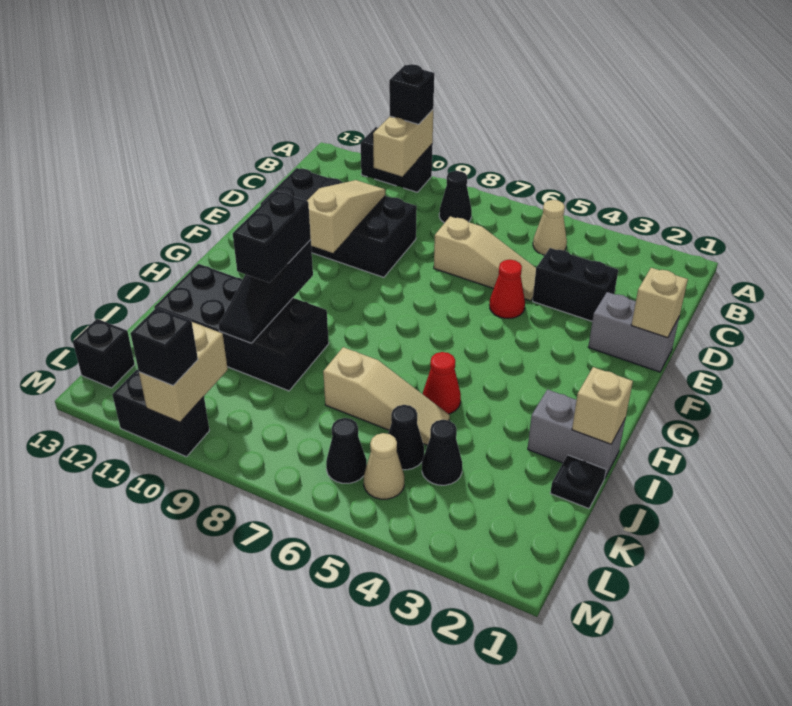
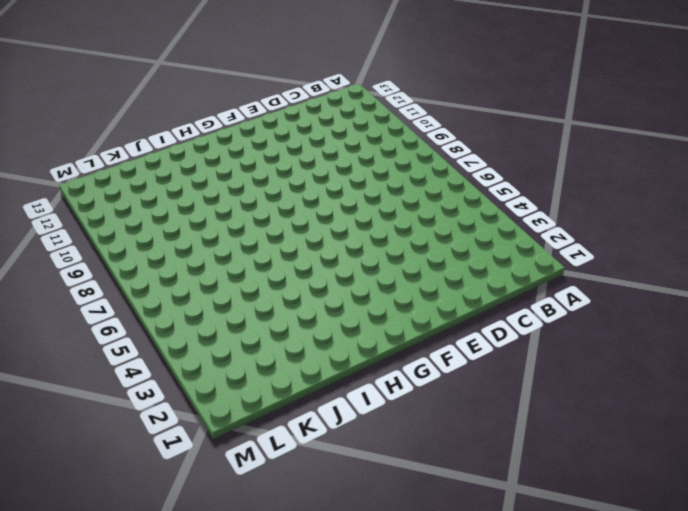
none -> black 1x2 brick [361,127,433,192]
none -> tan 1x1 cone [533,200,567,255]
none -> black 1x1 cone [439,171,472,223]

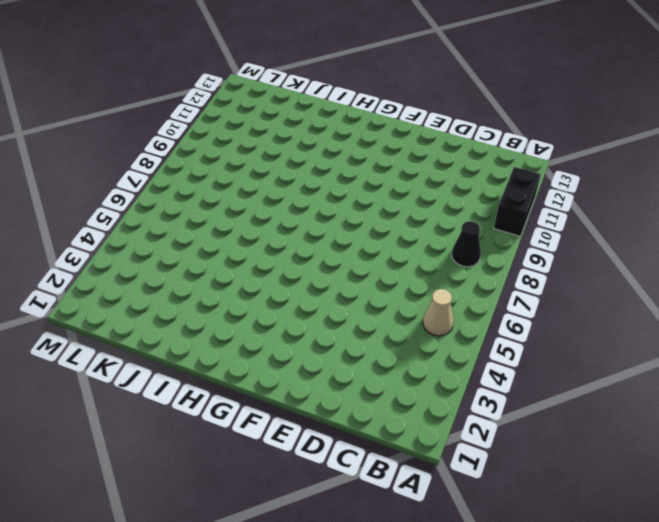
none -> black 1x2 brick [533,248,618,321]
none -> tan 1x3 slope [434,216,536,301]
none -> black 2x4 brick [261,168,417,277]

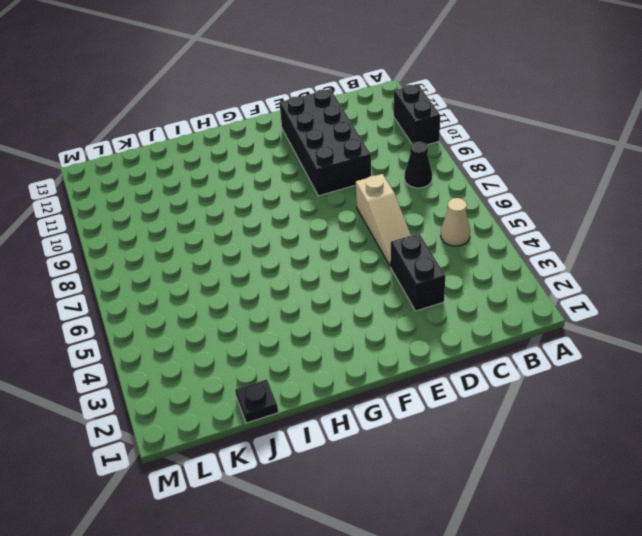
none -> grey 1x2 brick [588,292,679,372]
none -> red 1x1 cone [490,260,525,318]
none -> grey 1x2 brick [528,390,625,479]

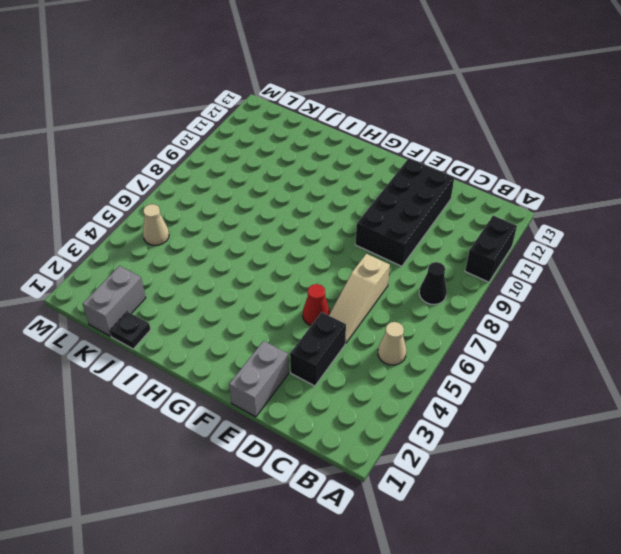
grey 1x2 brick [83,266,146,336] -> grey 1x2 brick moved to [528,390,625,479]
none -> red 1x1 cone [423,352,461,414]
none -> black 2x4 brick [154,264,329,391]
none -> tan 1x3 slope [323,347,450,445]

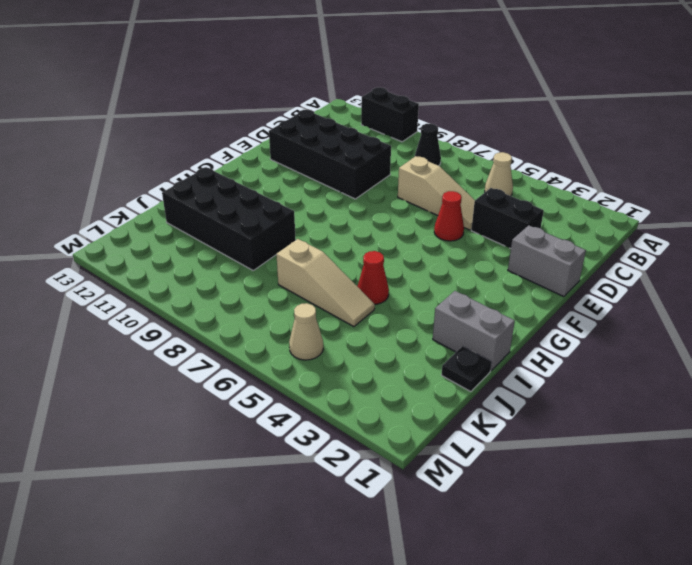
none -> black 1x1 cone [422,420,462,485]
none -> black 1x1 cone [388,405,424,470]
none -> black 1x1 cone [326,418,367,483]

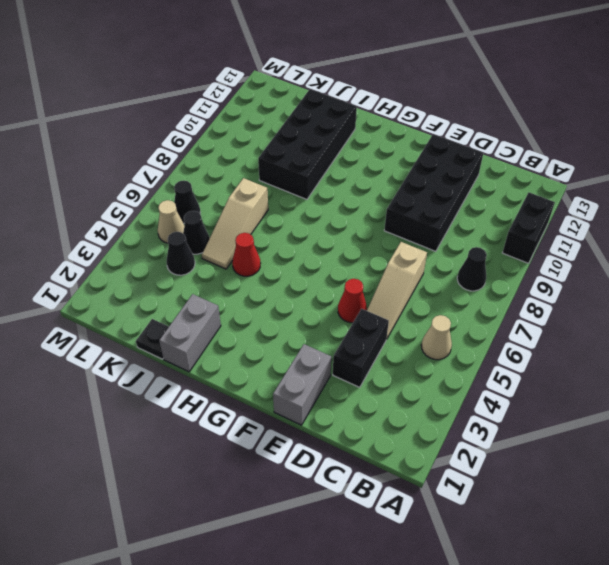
none -> black 1x1 brick [73,319,135,388]
none -> black 1x2 brick [112,369,209,457]
none -> tan 1x2 brick [373,110,433,176]

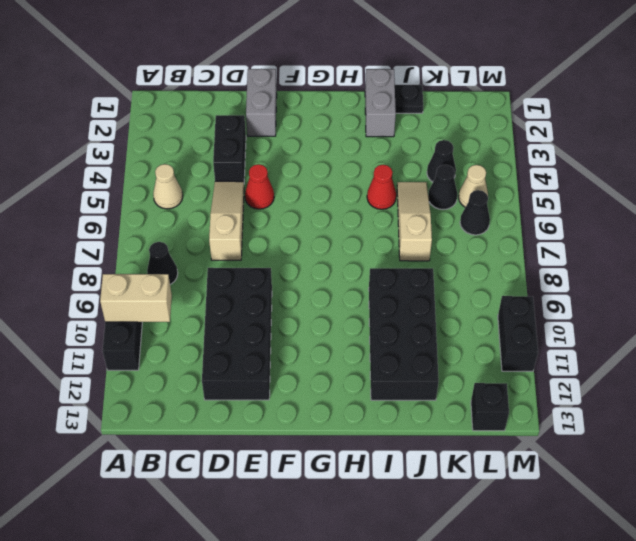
none -> tan 1x3 slope [307,180,385,253]
none -> tan 1x1 brick [631,268,688,338]
none -> black 1x3 slope [219,240,313,343]

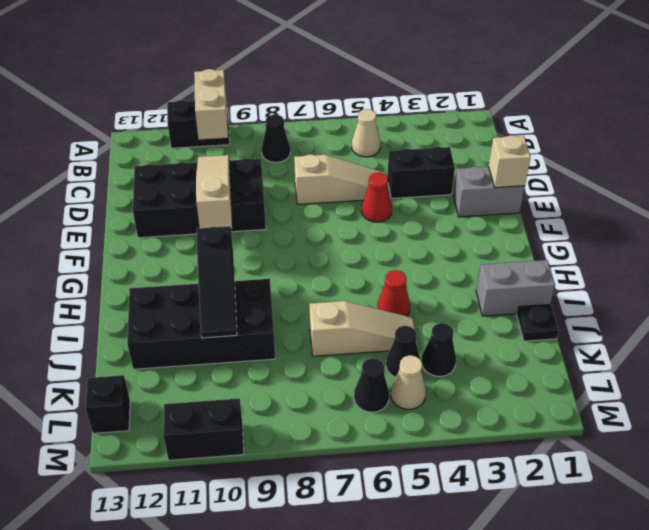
none -> tan 1x1 brick [572,367,633,444]
none -> tan 1x2 brick [139,322,228,422]
none -> black 1x1 brick [389,64,434,124]

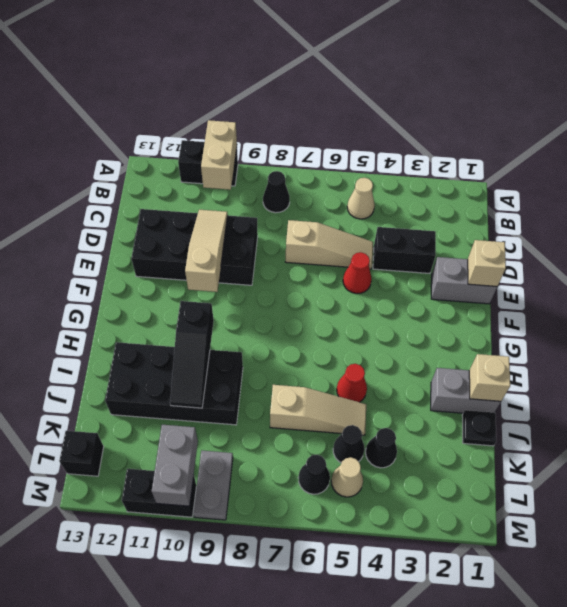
grey 1x2 plate [193,451,233,520] -> none
grey 1x2 brick [152,425,198,506] -> tan 1x2 brick [139,322,228,422]
none -> black 1x1 brick [389,64,434,124]
none -> black 1x2 brick [233,191,311,283]
none -> black 1x1 brick [131,307,198,385]

